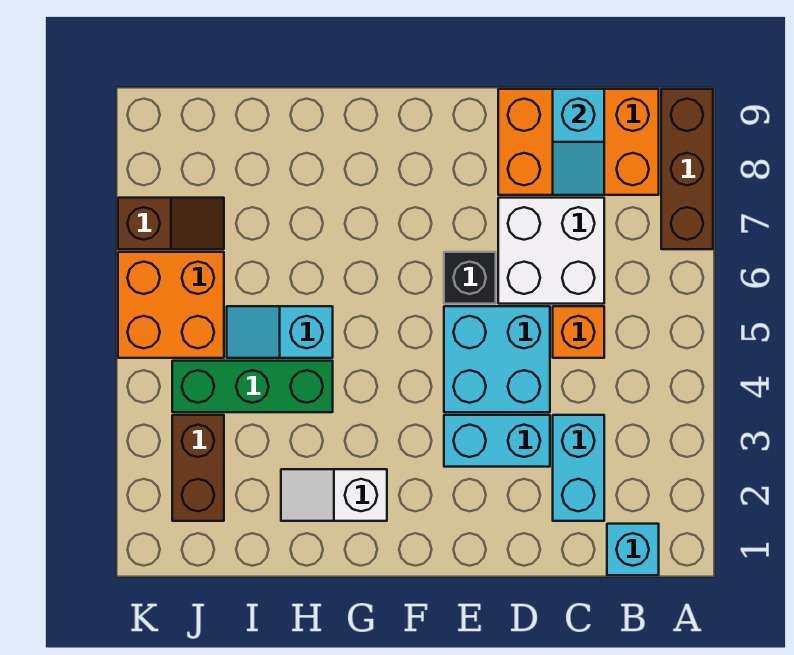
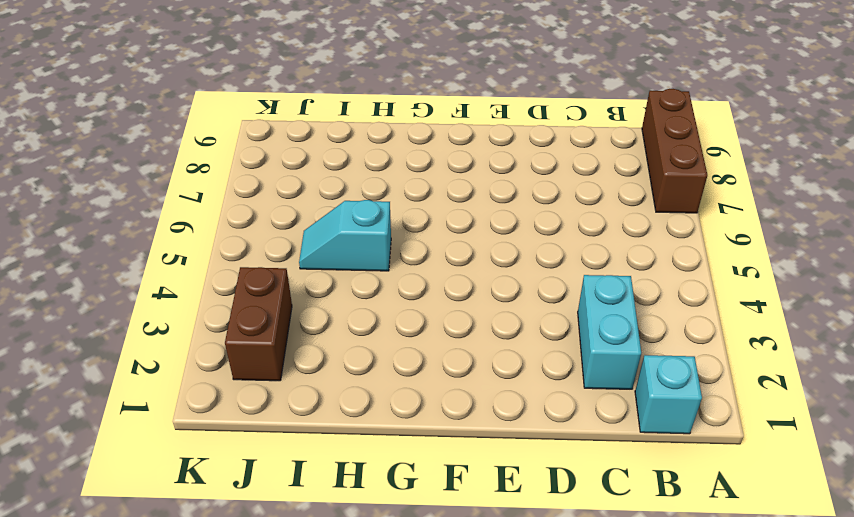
none -> orange 2x3 brick [498,89,659,195]
none -> orange 1x1 brick [553,306,604,358]
none -> white 2x2 brick [498,198,604,304]

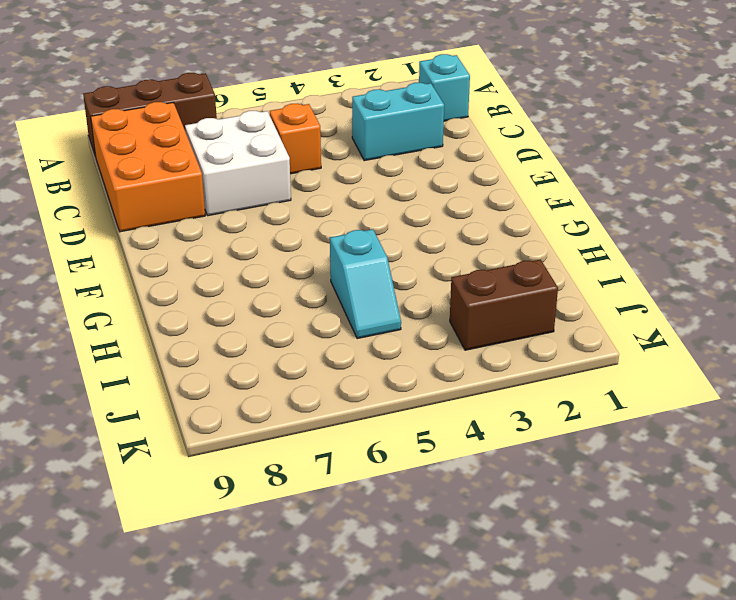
none -> cyan 1x2 brick [444,415,550,467]
none -> cyan 2x2 brick [444,306,550,412]
none -> black 1x1 brick [444,252,496,304]

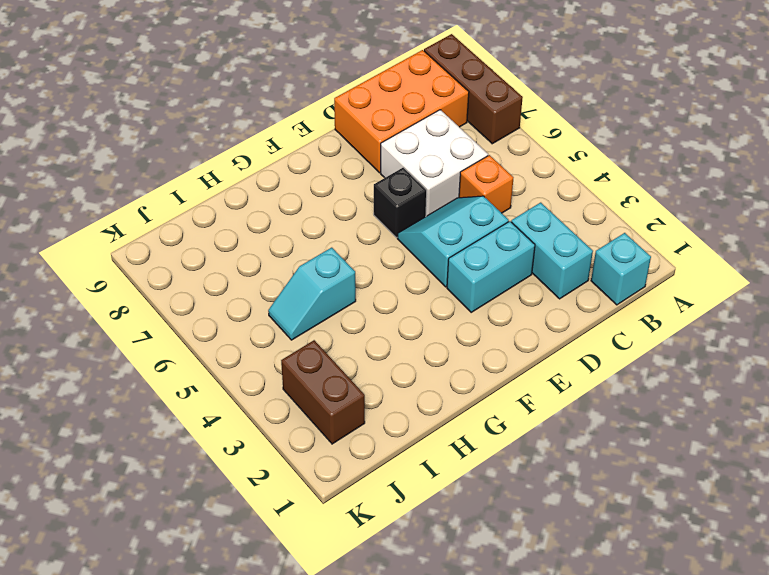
cyan 2x2 slope [397,196,509,287] -> cyan 2x2 brick [444,306,550,412]
none -> white 1x2 slope [281,469,387,521]
none -> green 1x3 brick [172,361,333,412]
none -> orange 2x2 brick [118,252,224,358]

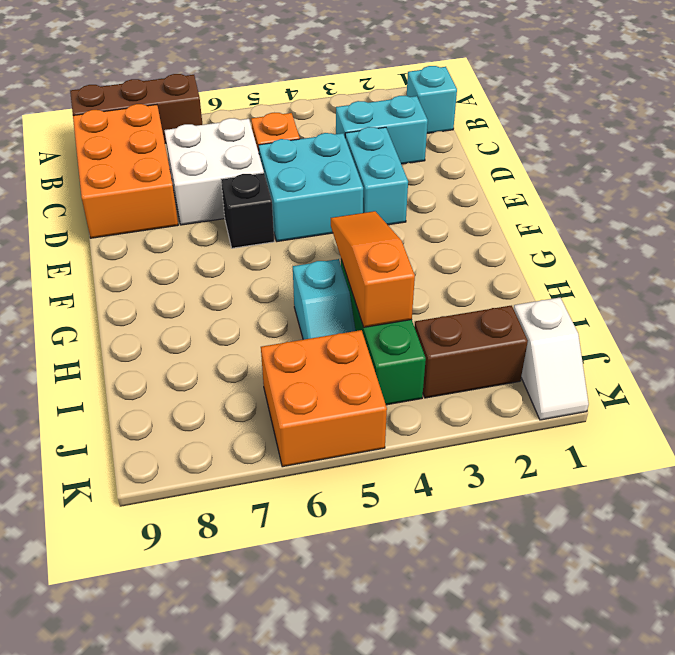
orange 1x3 slope [331,211,415,327] -> none
white 1x2 slope [513,298,589,420] -> white 1x2 slope moved to [281,469,387,521]
none -> brown 1x2 slope [118,198,224,249]
none -> cyan 1x2 slope [553,89,604,195]

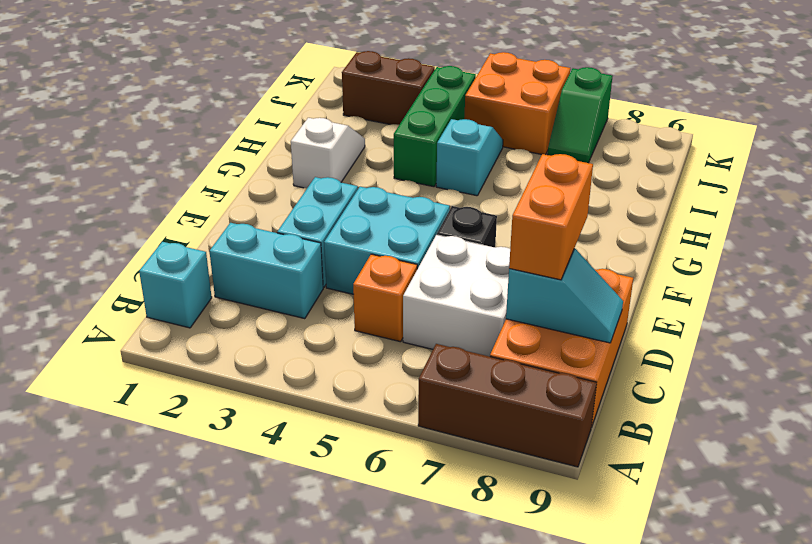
cyan 1x2 slope [506,249,623,343] -> cyan 1x2 slope turned to [553,89,604,195]
orange 1x2 brick [509,154,593,280] -> none
green 1x2 slope [548,67,612,163] -> brown 1x2 slope [118,198,224,249]

